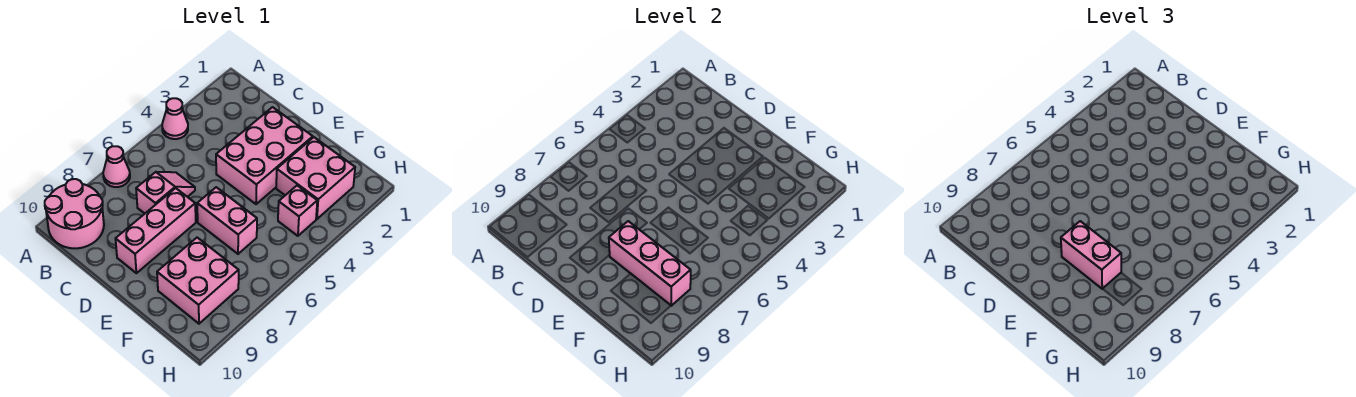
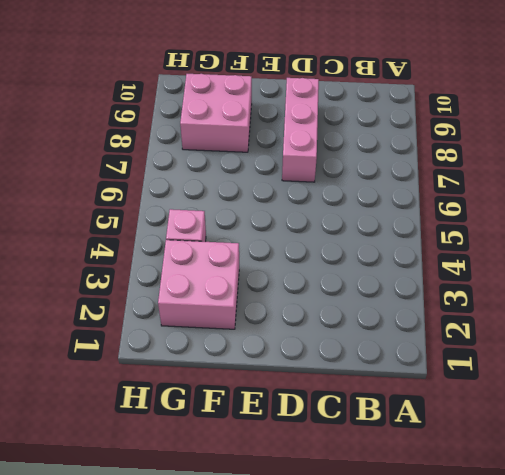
none -> pink 1x1 cone [162,98,188,139]
none -> pink 1x1 cone [103,146,130,187]
none -> pink 2x2 round brick [45,179,104,248]

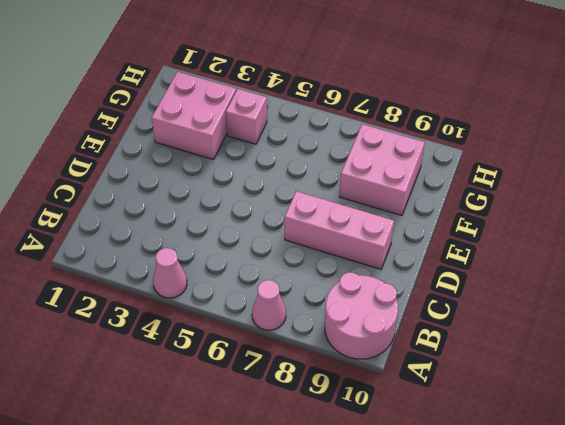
none -> pink 1x2 slope [136,172,195,214]
none -> pink 2x3 brick [216,107,313,204]
none -> pink 1x2 brick [197,187,257,254]

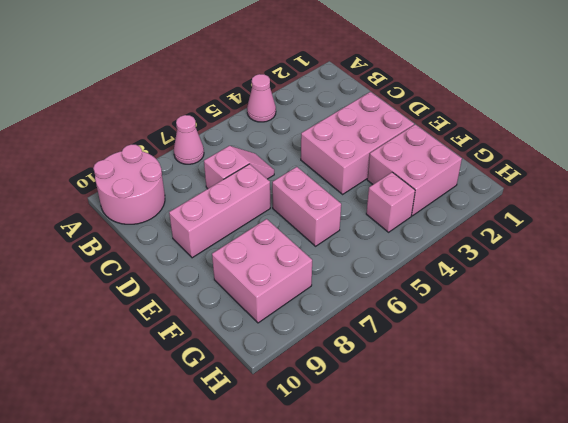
none -> pink 1x3 brick [609,221,691,306]
none -> pink 1x2 brick [1061,221,1121,289]

